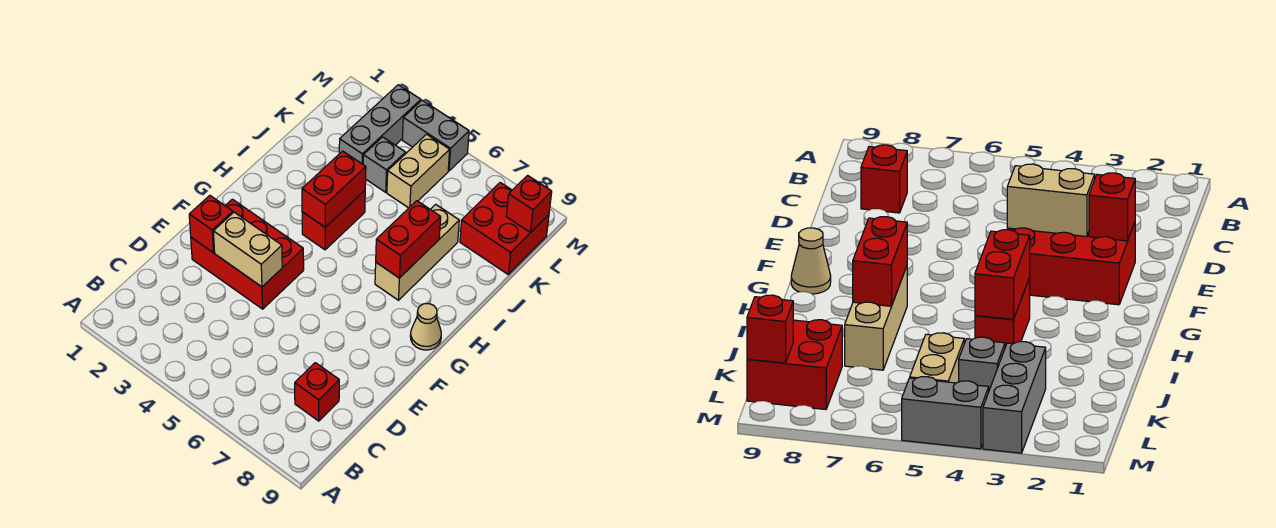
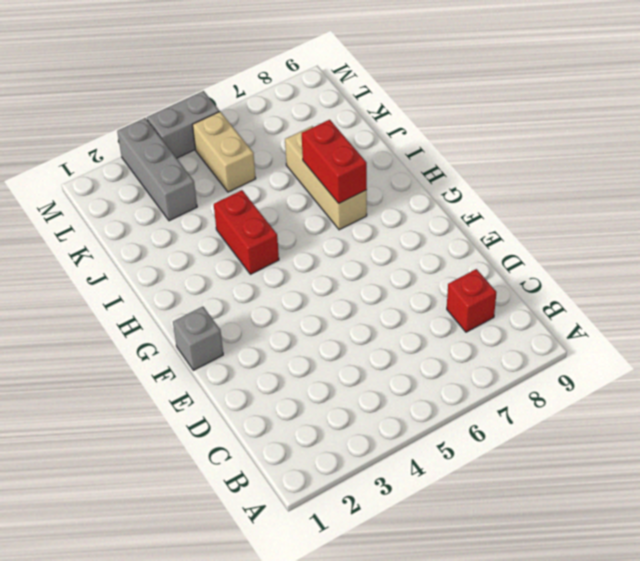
grey 1x1 brick [173,306,223,370] -> grey 1x1 brick moved to [363,137,406,192]
none -> red 2x3 brick [191,199,304,309]
none -> tan 1x1 cone [410,304,441,350]
none -> red 2x2 brick [460,183,549,274]

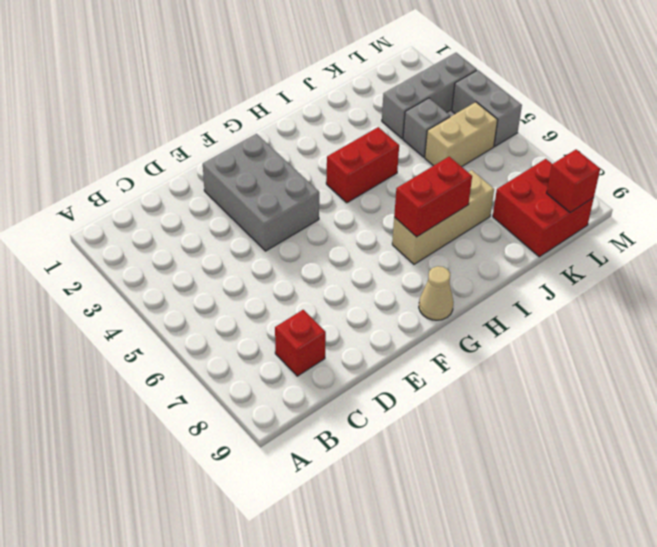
grey 2x3 brick [203,134,319,251] -> red 2x3 brick [191,199,304,309]
none -> red 1x1 brick [189,196,233,253]
none -> tan 1x2 brick [213,212,282,287]
none -> red 1x2 brick [302,151,366,227]

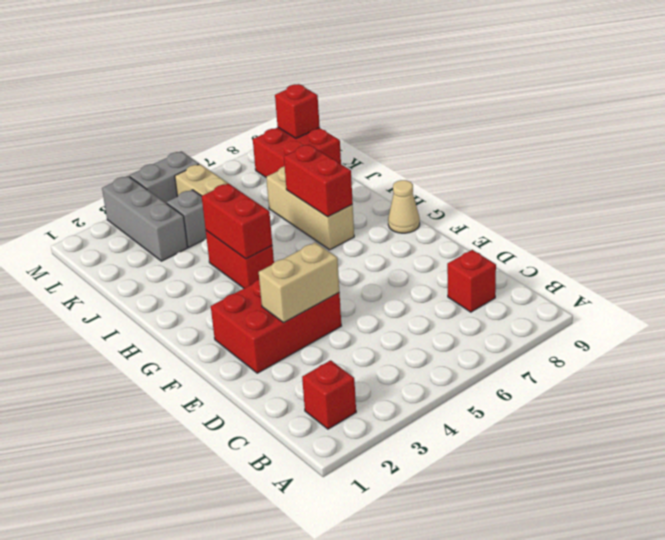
red 1x1 brick [302,360,356,429] -> red 1x1 brick moved to [189,196,233,253]

